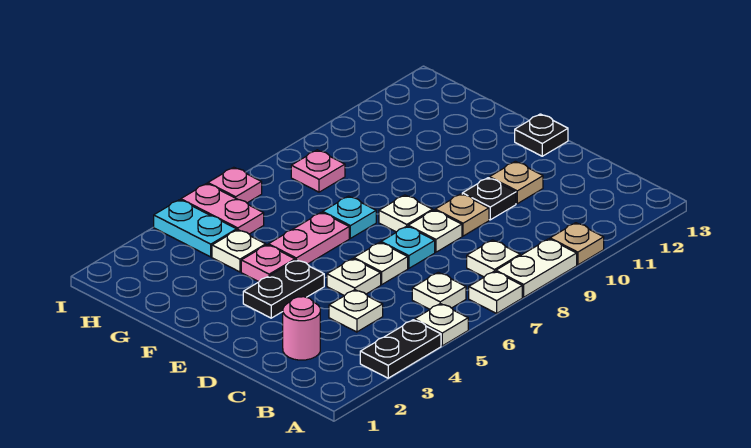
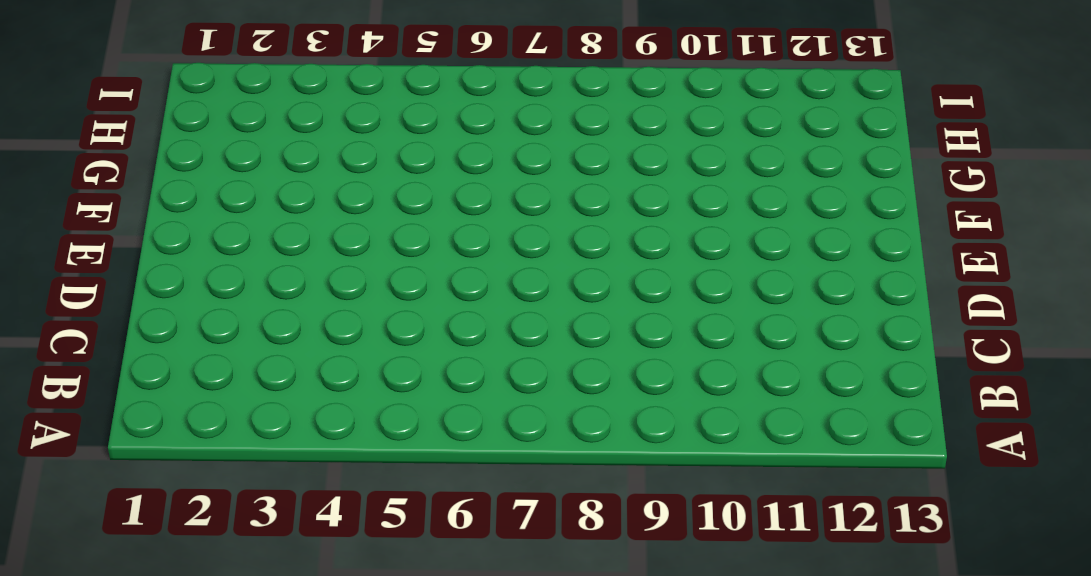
none -> black 1x2 plate [360,320,441,378]
none -> white 1x1 plate [415,304,468,346]
none -> white 1x1 plate [469,271,522,313]

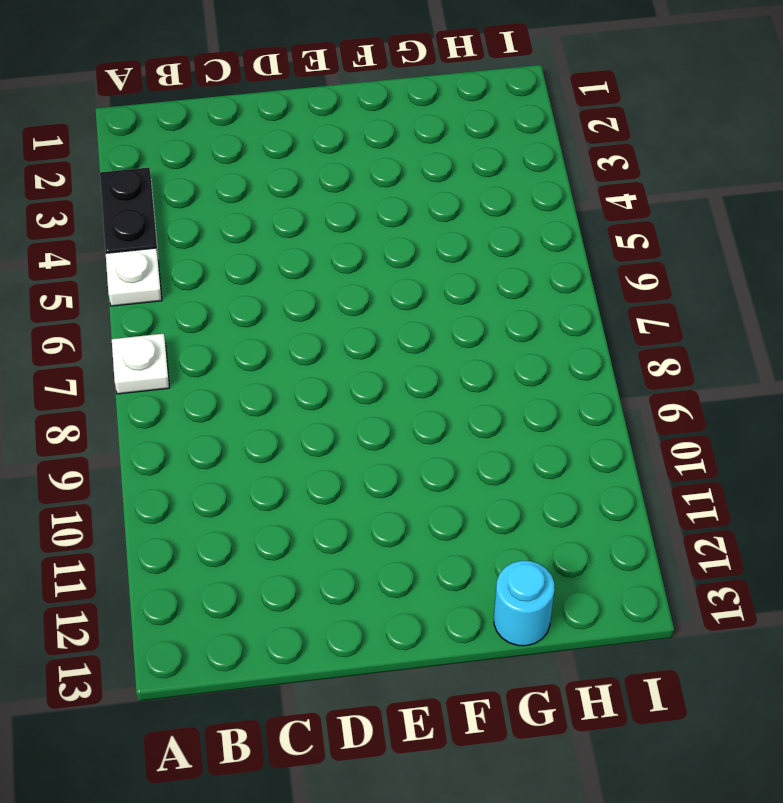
cyan 1x1 round brick [494,561,555,646] -> none
none -> white 1x2 plate [496,239,577,297]
none -> tan 1x1 plate [550,223,604,265]
none -> white 1x1 plate [412,272,466,309]

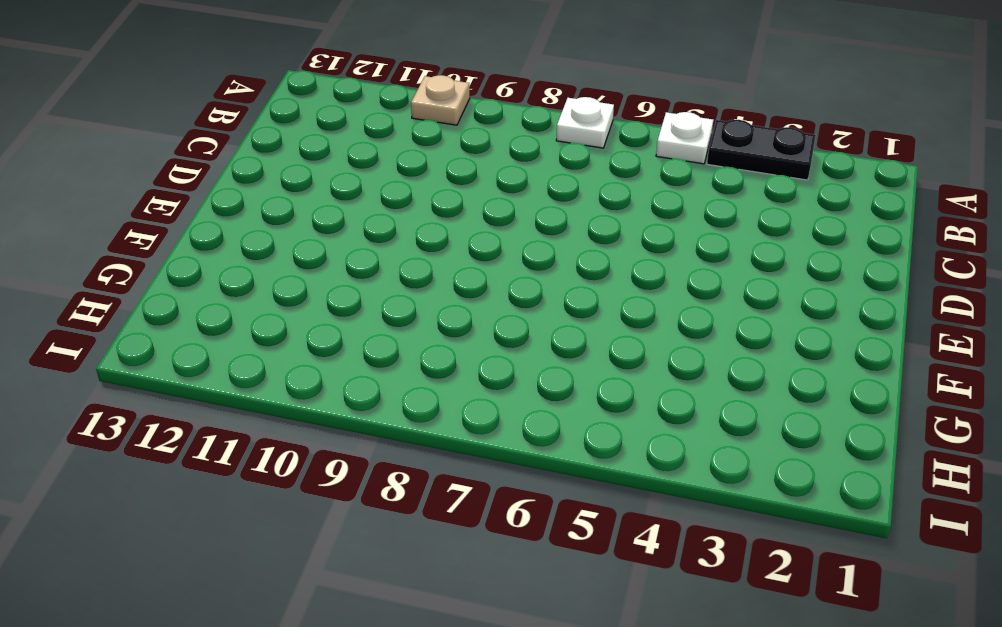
none -> white 1x2 plate [496,239,577,297]
none -> white 1x1 plate [412,272,466,309]
none -> white 1x1 plate [467,240,520,277]

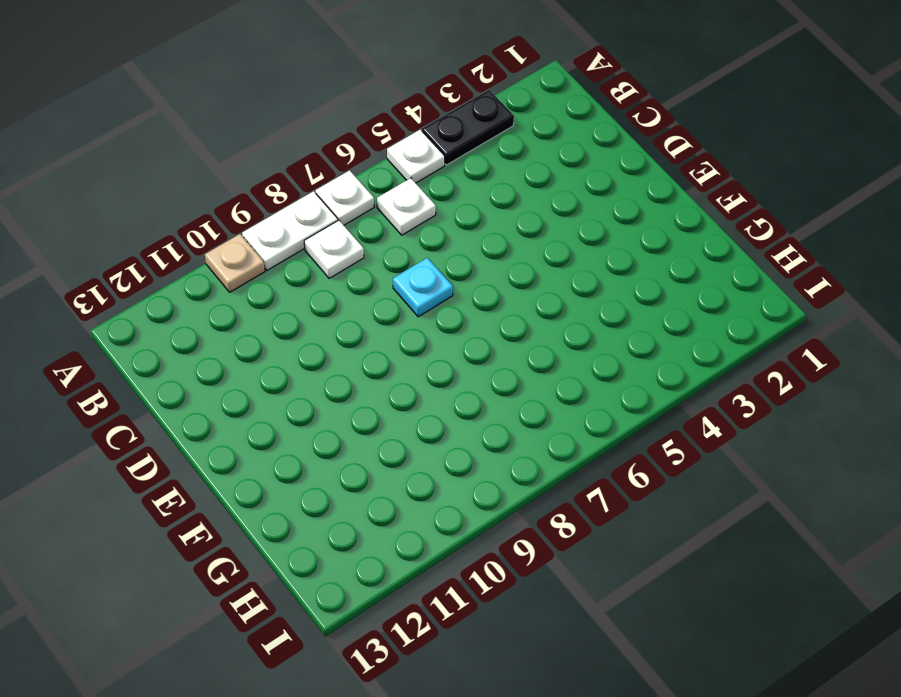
none -> pink 1x1 round brick [283,297,320,360]
none -> white 1x1 plate [329,290,383,332]
none -> white 1x1 plate [327,259,381,296]

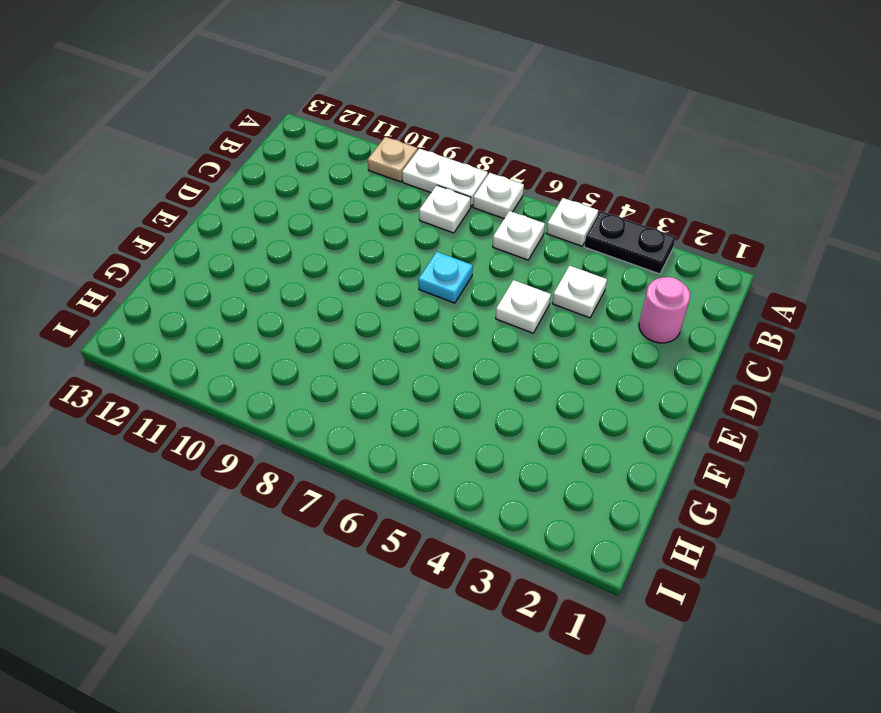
none -> white 1x1 plate [354,242,408,284]
none -> white 1x1 plate [408,210,462,252]
none -> tan 1x1 plate [435,194,489,236]

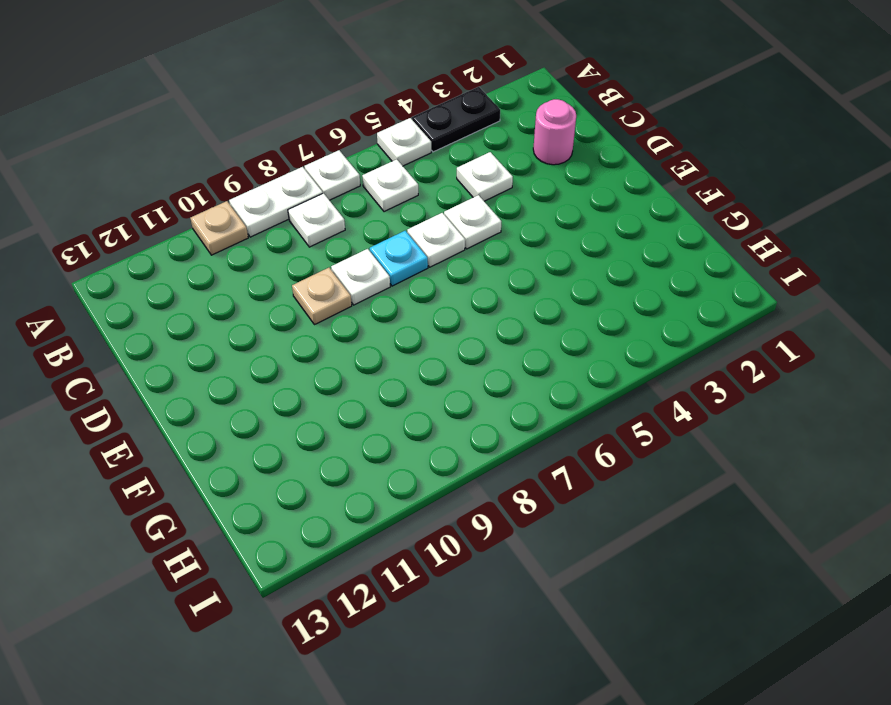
none -> black 1x1 plate [462,178,516,220]
none -> tan 1x1 plate [490,161,543,204]
none -> black 1x2 plate [243,260,324,318]

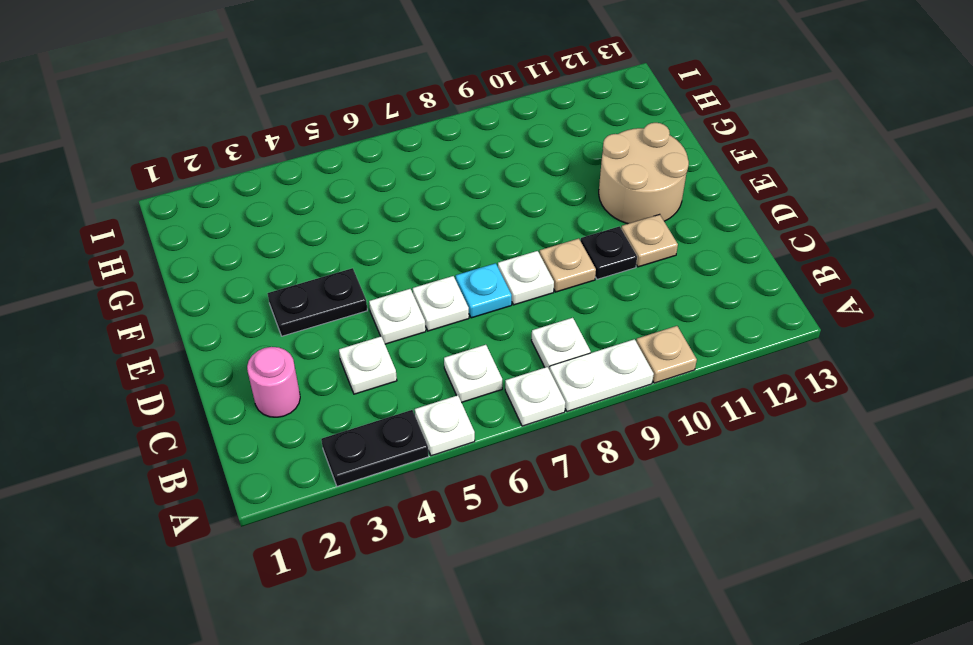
tan 2x2 round brick [599,123,689,224] -> none
none -> white 1x1 plate [379,195,433,232]
none -> black 1x1 plate [515,114,568,156]
none -> pink 1x1 plate [241,245,295,282]

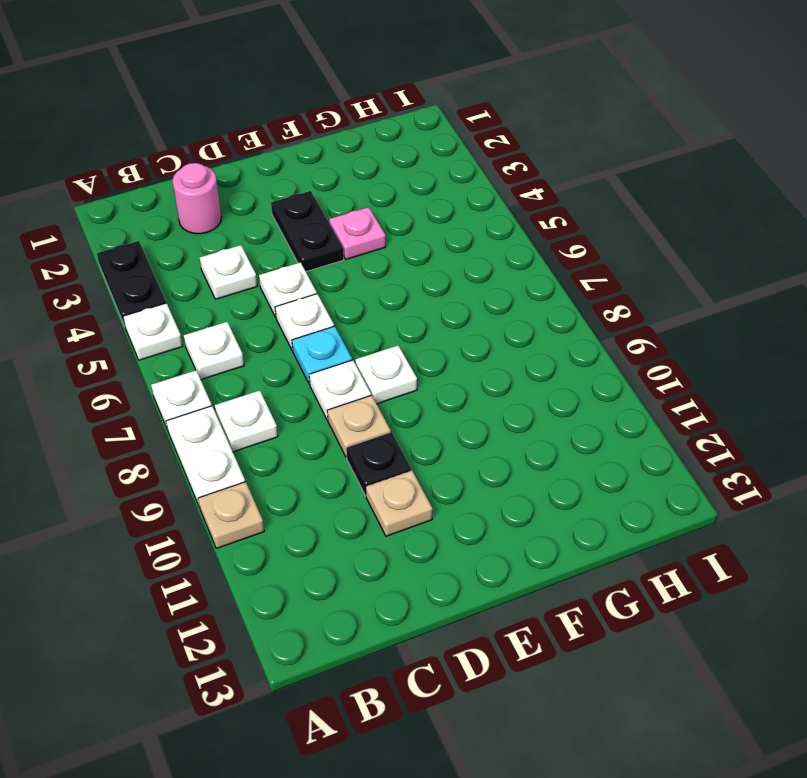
none -> black 1x1 plate [515,114,568,156]
none -> pink 1x2 plate [268,212,349,264]
none -> cyan 1x1 plate [323,196,376,238]

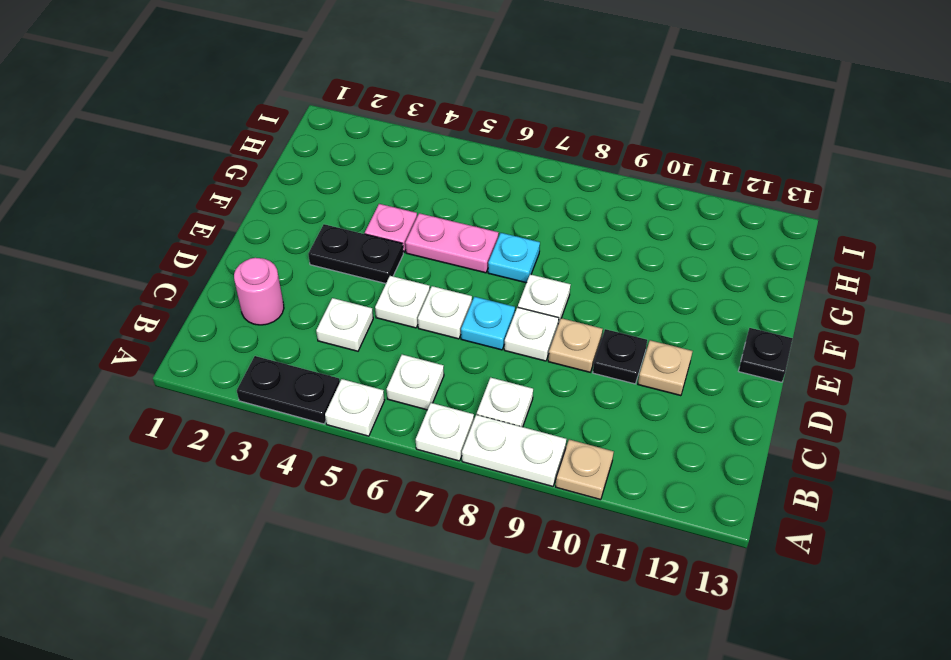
none -> white 1x1 plate [212,230,266,272]
none -> cyan 1x2 plate [154,200,237,257]
none -> pink 1x2 plate [181,183,264,234]

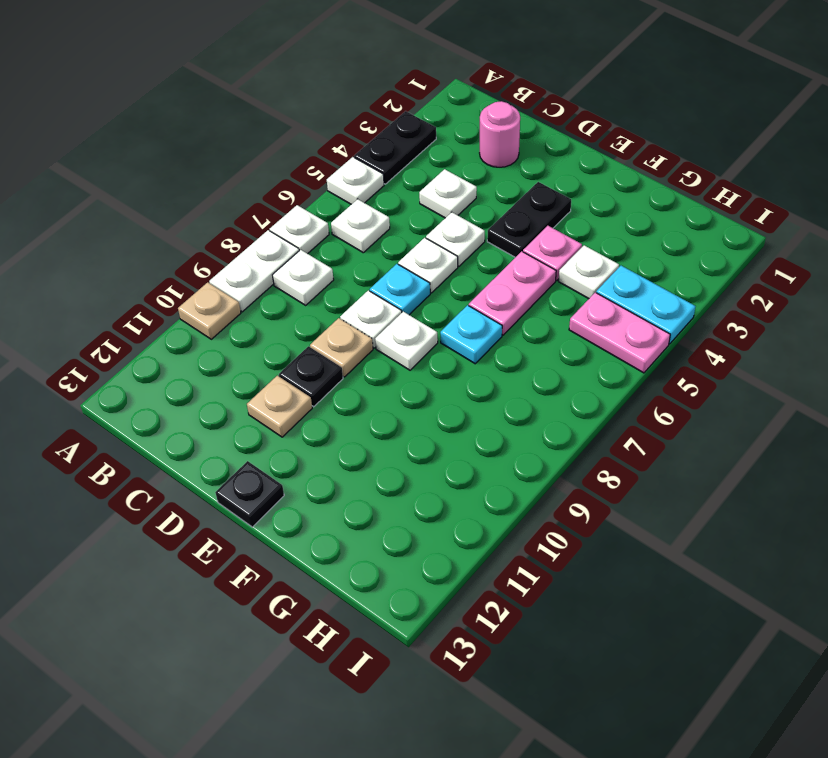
none -> pink 1x1 plate [291,150,345,192]
none -> pink 1x1 plate [208,167,262,203]

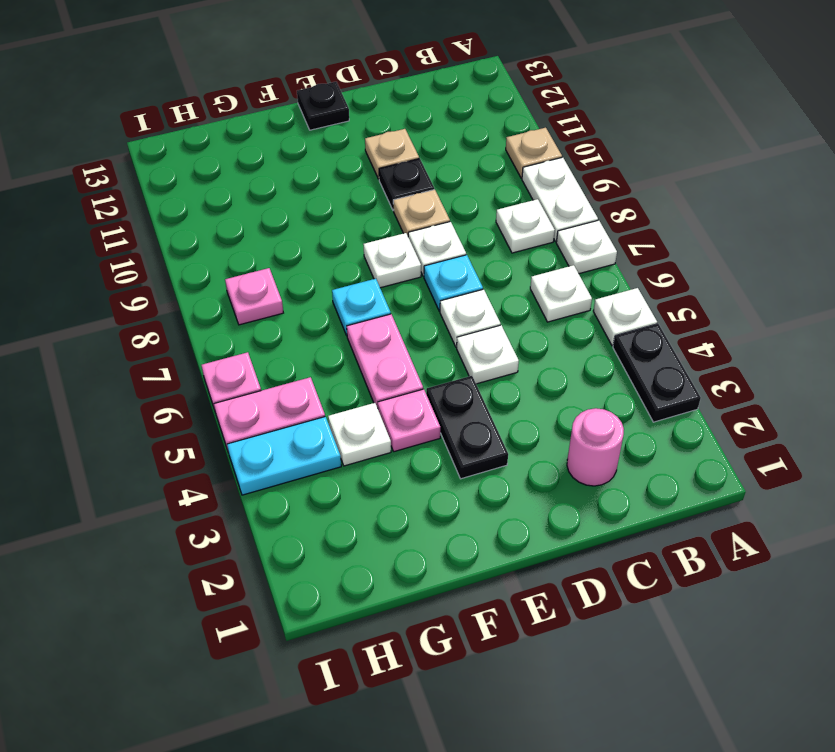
none -> white 1x1 plate [329,290,383,332]

